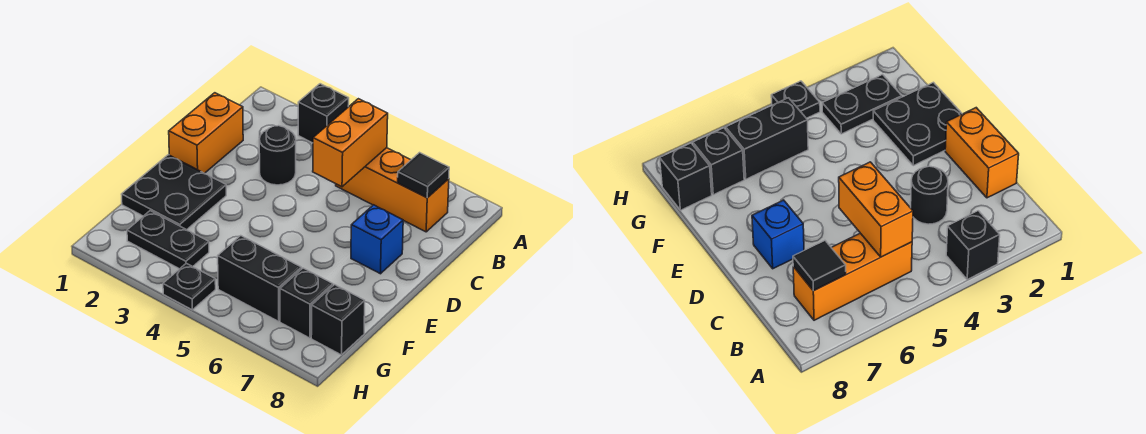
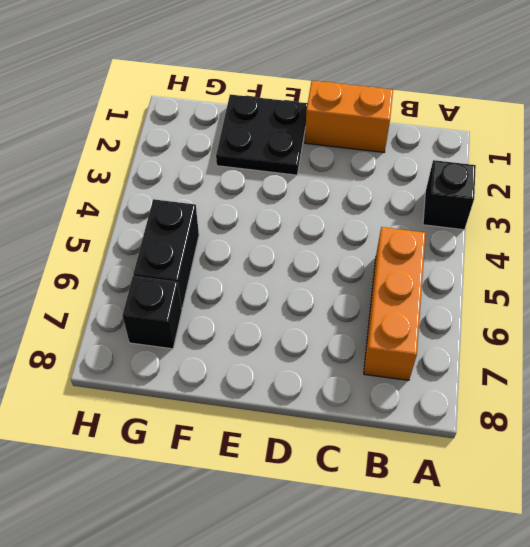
none -> black 1x1 round brick [259,126,296,185]
none -> blue 1x1 brick [351,205,403,274]
none -> black 1x2 plate [127,211,209,269]

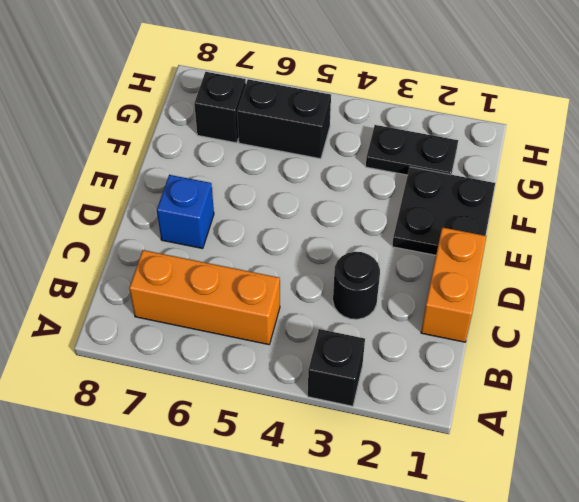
none -> black 1x1 brick [311,285,365,355]
none -> black 1x1 plate [163,263,216,310]
none -> orange 1x2 brick [313,99,388,187]

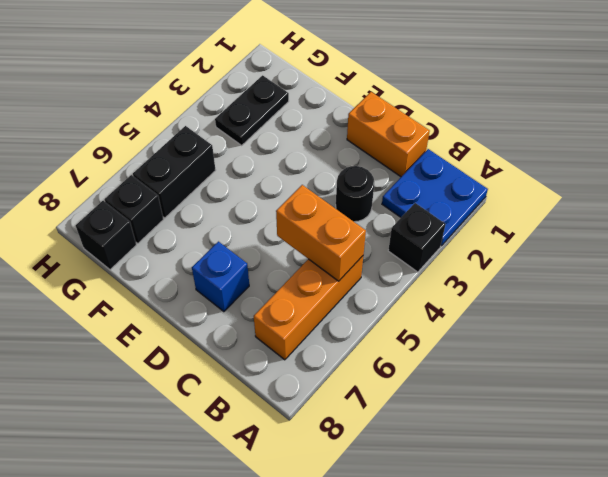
blue 2x2 plate [382,149,488,246] -> none
none -> black 2x2 plate [122,155,226,230]
none -> black 1x1 plate [163,263,216,310]
none -> black 1x1 tile [398,153,449,198]

